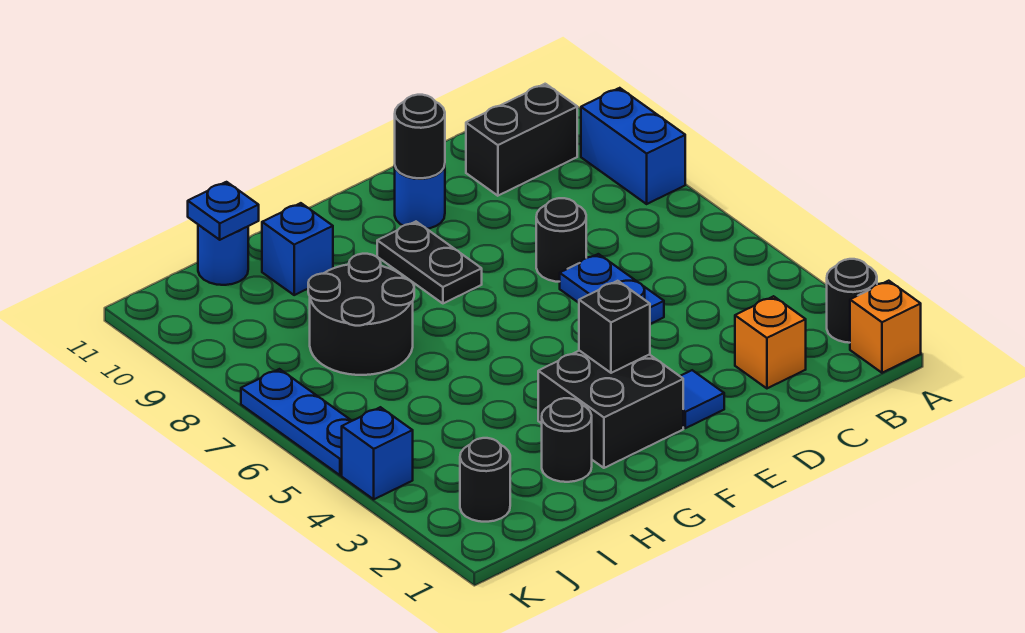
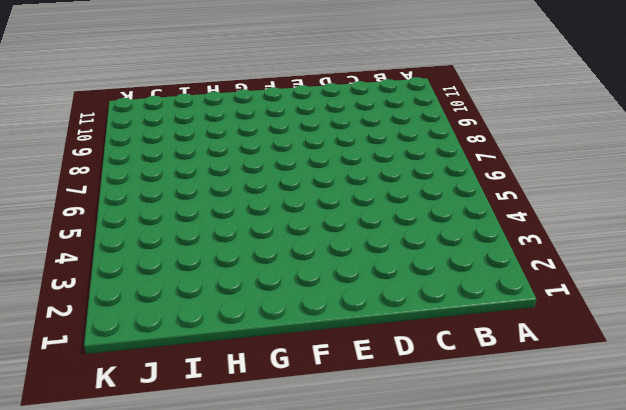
none -> orange 1x1 brick [850,281,921,373]
none -> black 1x1 round brick [827,259,877,343]
none -> blue 1x2 brick [581,88,685,204]

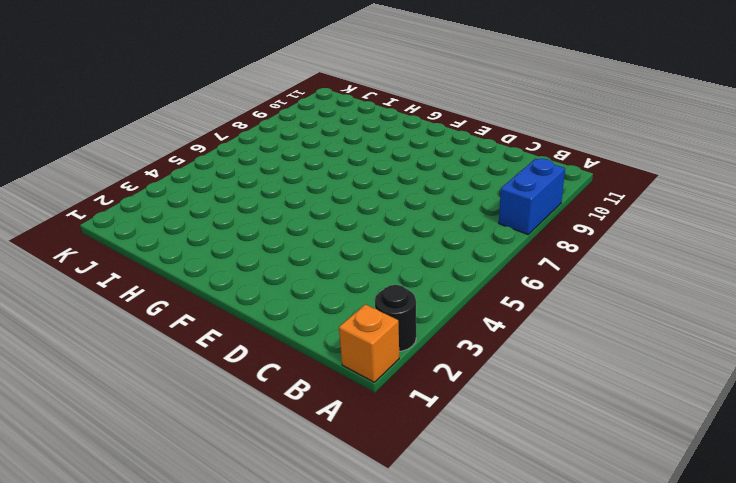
none -> black 1x2 brick [466,84,577,196]
none -> orange 1x1 brick [735,296,806,388]
none -> blue 1x2 plate [560,254,664,324]

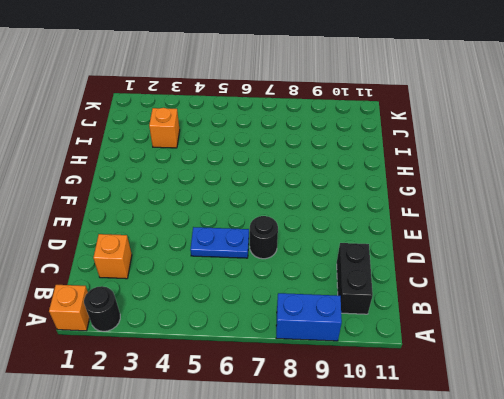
orange 1x1 brick [149,108,180,148] -> none
none -> blue 1x1 tile [680,370,724,428]
none -> blue 1x1 round brick [395,165,445,229]
none -> black 2x2 brick [538,351,683,468]

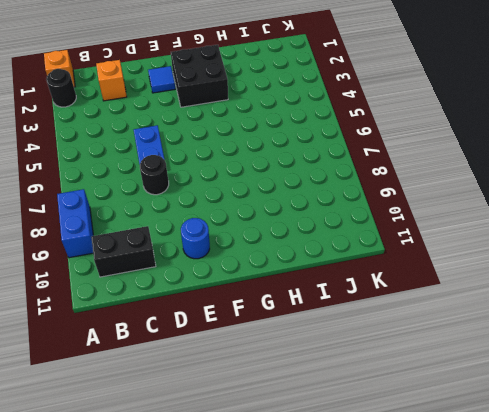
none -> black 1x2 plate [377,222,482,303]
none -> black 1x1 round brick [542,398,592,482]
none -> black 2x2 round brick [308,254,414,375]

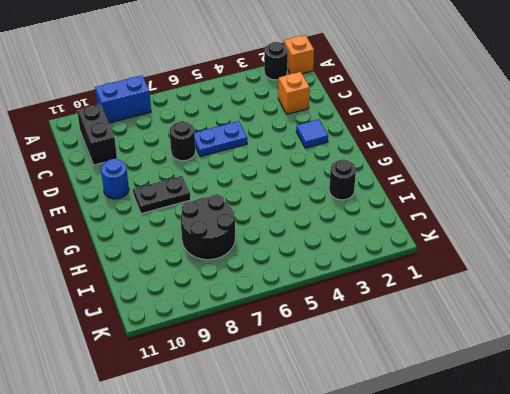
none -> black 2x2 brick [538,351,683,468]
none -> blue 1x1 brick [262,203,333,295]
none -> blue 1x1 round brick [198,225,248,285]

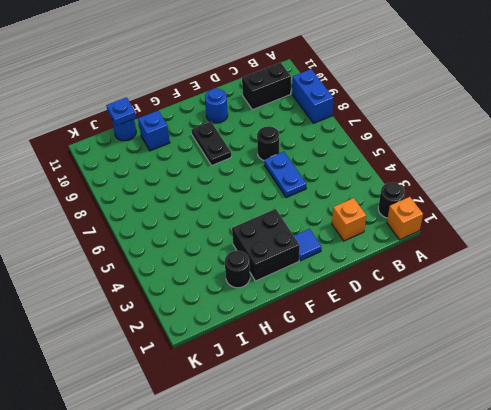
none -> black 2x2 round brick [308,254,414,375]
none -> black 1x1 round brick [460,438,510,522]
none -> blue 1x1 brick [342,407,413,499]

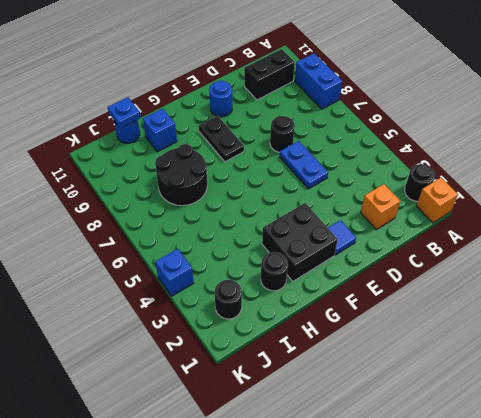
none -> blue 1x3 plate [241,369,352,475]
none -> black 1x1 round brick [395,95,445,178]
none -> black 1x1 brick [579,281,650,373]

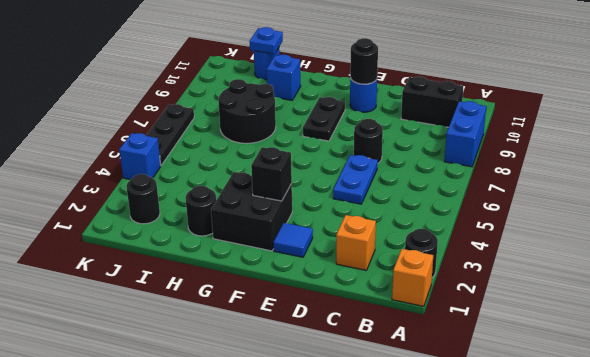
black 1x3 plate [146,104,194,165] -> blue 1x3 plate [241,369,352,475]

